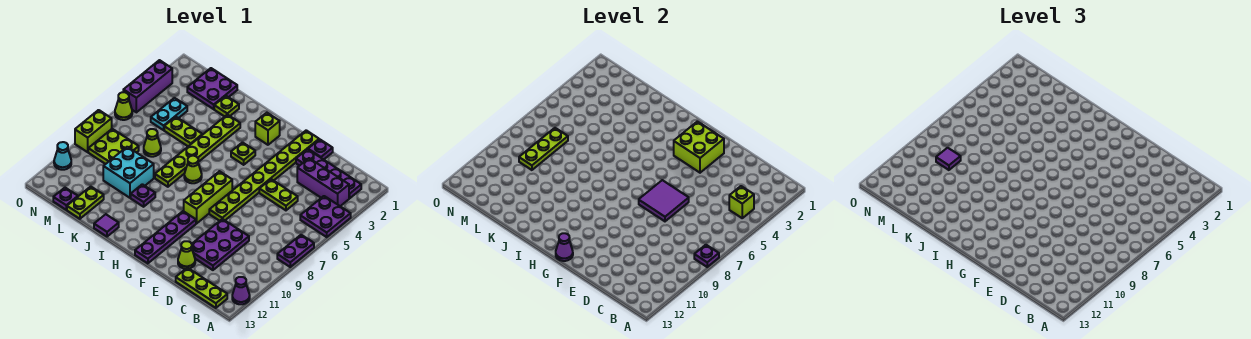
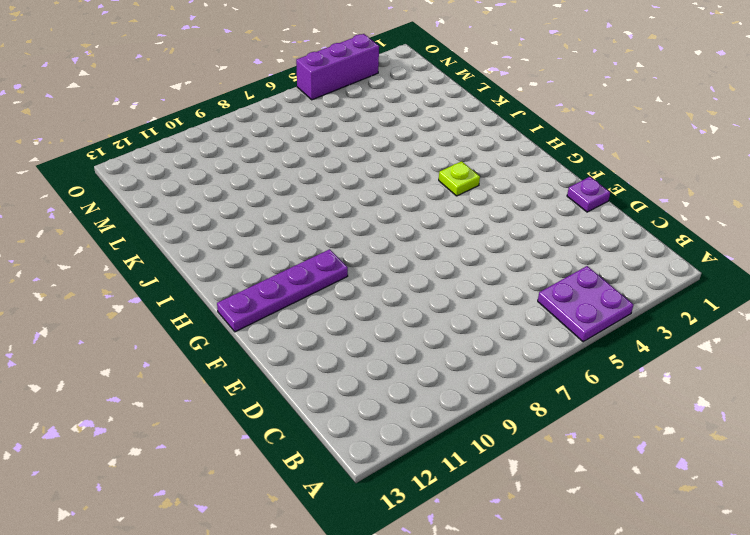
none -> purple 1x2 plate [277,235,314,267]
none -> purple 1x1 cone [232,277,250,304]
none -> purple 1x4 plate [296,149,361,198]
none -> purple 1x3 brick [297,158,349,206]

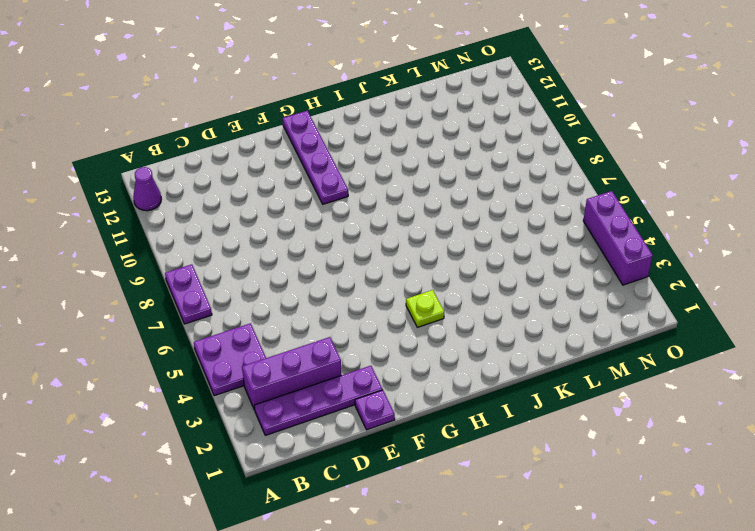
none -> lime 1x3 plate [176,268,227,308]
none -> lime 1x2 plate [259,179,298,210]
none -> purple 2x3 plate [192,219,249,270]
none -> lime 1x1 cone [178,241,195,269]

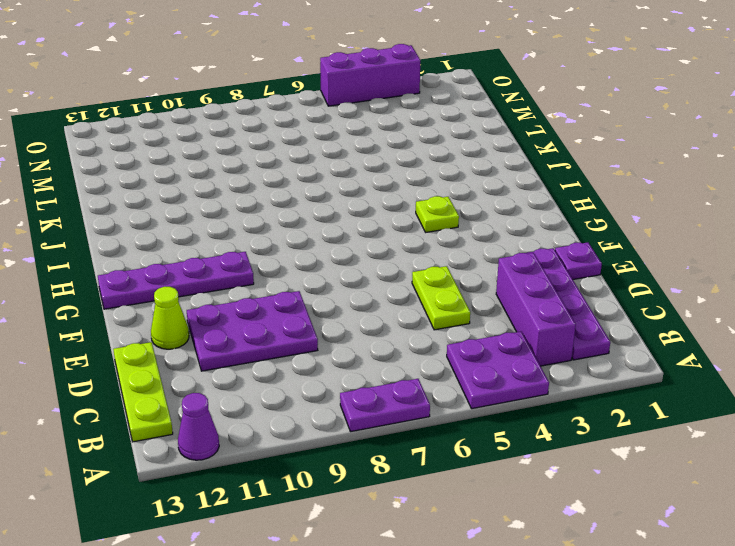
none -> lime 1x8 plate [209,130,319,221]
none -> lime 1x3 brick [184,171,232,224]
none -> lime 1x1 brick [255,113,280,145]
none -> lime 1x1 cone [184,156,202,183]

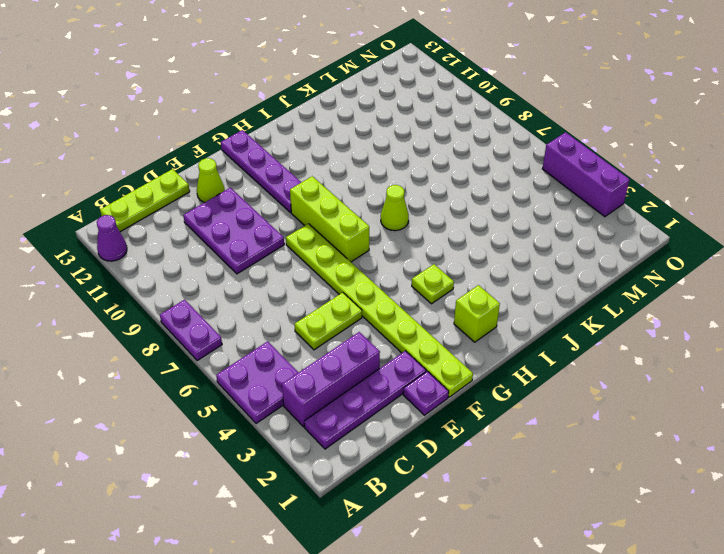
none -> lime 1x6 plate [155,115,240,187]
none -> purple 1x1 plate [131,184,155,207]
none -> purple 1x1 tile [94,214,119,237]
none -> lime 1x1 plate [214,96,239,117]

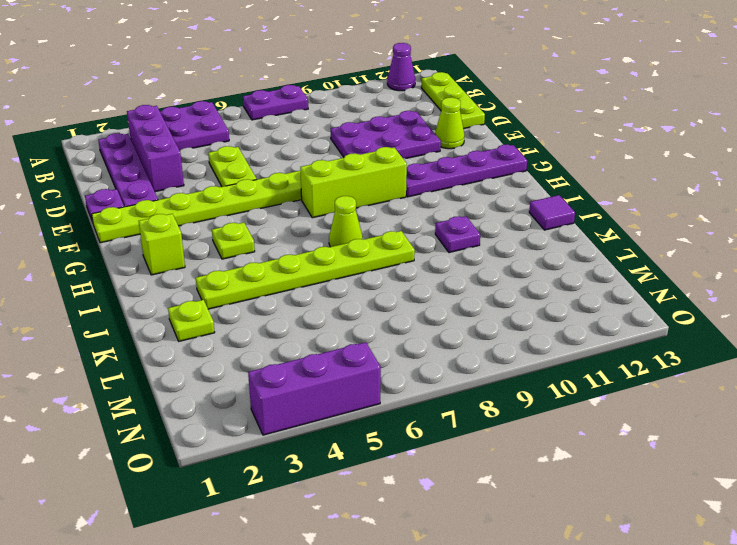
none -> lime 1x2 plate [164,117,202,146]
none -> cyan 2x2 brick [103,147,154,198]
none -> purple 2x2 plate [187,68,237,109]
none -> lime 1x1 cone [144,129,161,157]

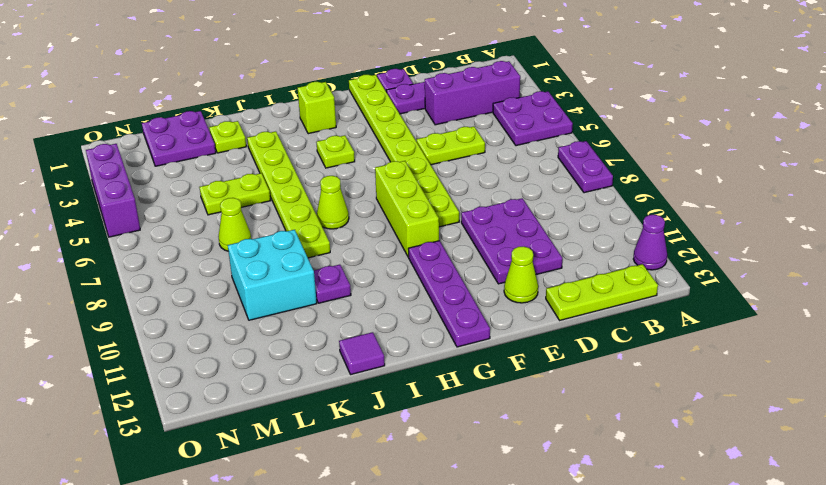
none -> lime 1x2 plate [67,186,104,219]
none -> cyan 1x2 plate [151,98,187,130]
none -> lime 2x2 plate [88,129,139,164]
none -> purple 1x1 plate [53,188,78,210]

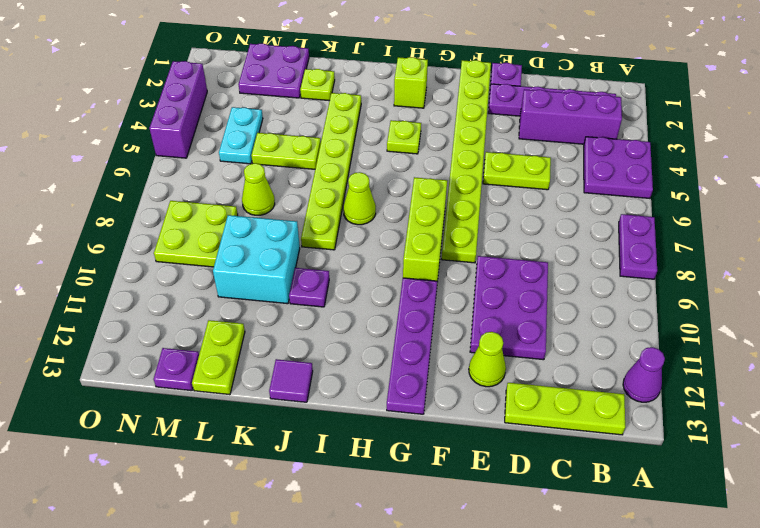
none -> lime 1x1 cone [115,92,132,120]
none -> lime 1x2 brick [75,110,112,152]
none -> cyan 1x1 cone [54,142,71,170]
none -> purple 1x1 plate [694,245,719,267]

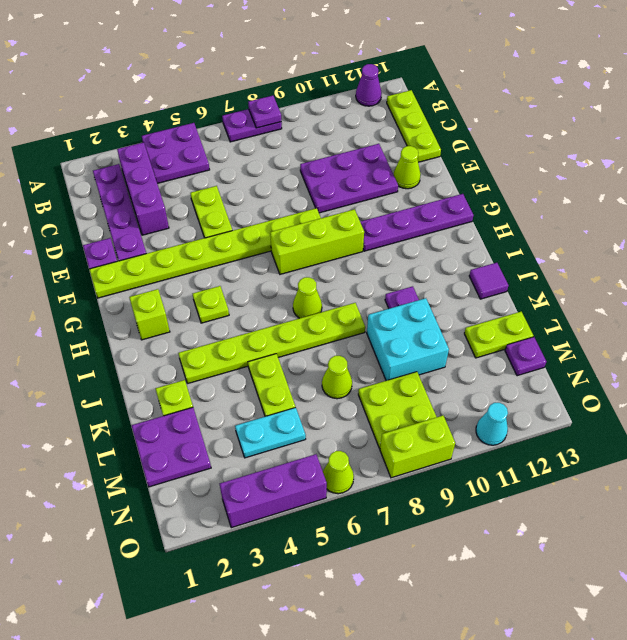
none -> lime 1x1 brick [729,186,754,218]
none -> purple 2x2 tile [639,180,689,221]
none -> lime 2x2 brick [674,121,724,173]
none -> purple 1x1 cone [556,233,573,261]

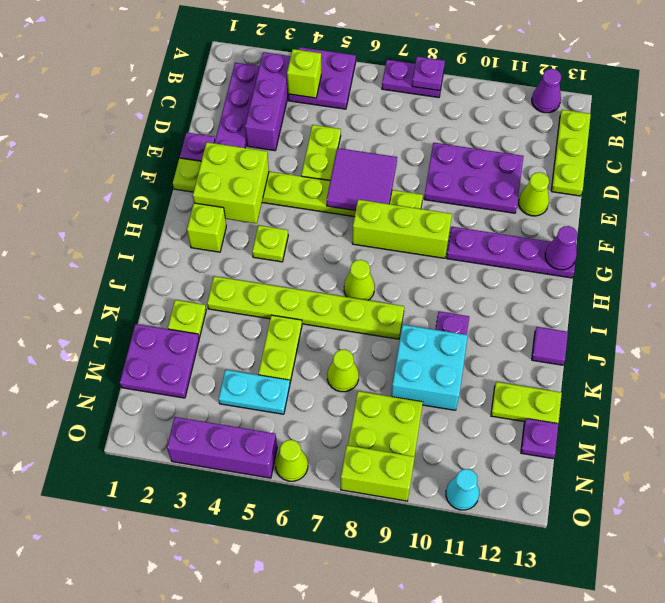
none -> lime 1x3 plate [519,128,568,170]
none -> purple 1x1 tile [936,148,961,170]

